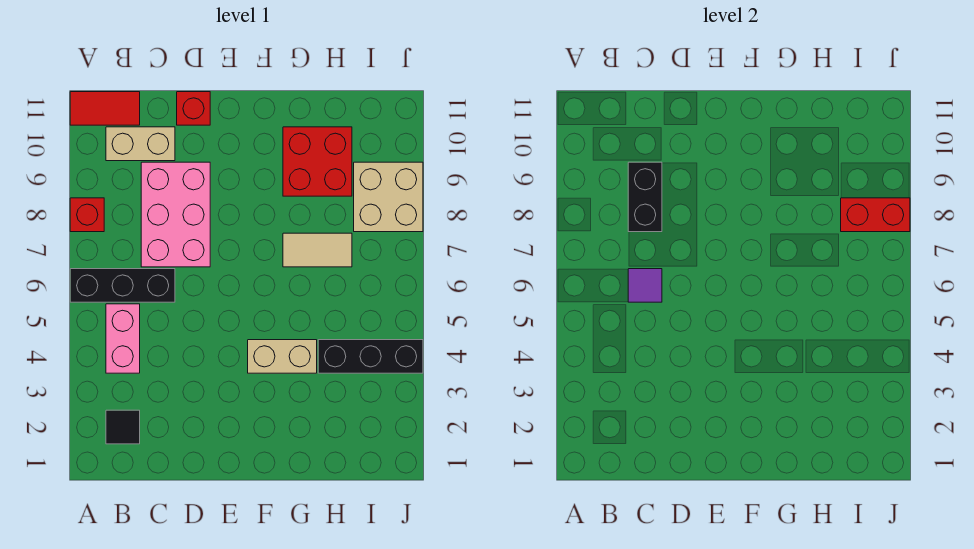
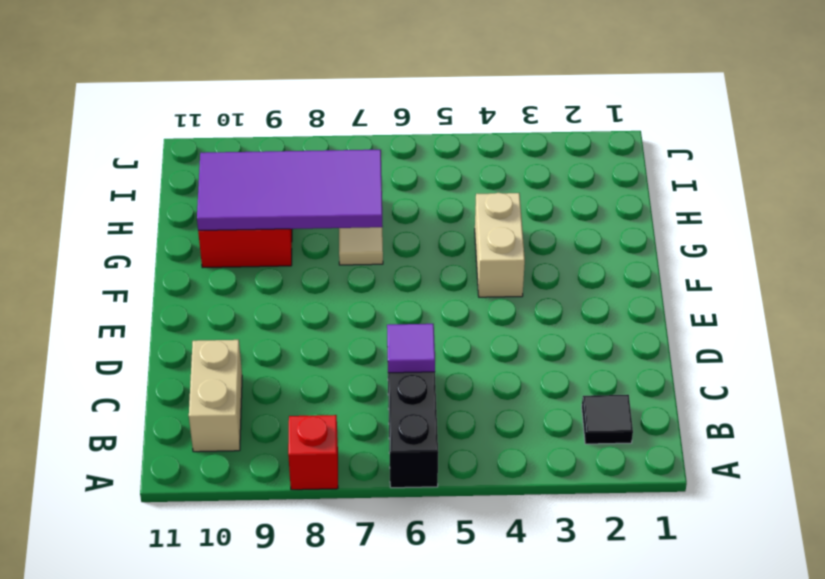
purple 2x4 tile [197,150,383,231] -> none
none -> red 1x2 tile [70,92,140,125]
none -> pink 1x2 brick [106,304,140,373]
none -> pink 2x3 brick [141,162,210,267]

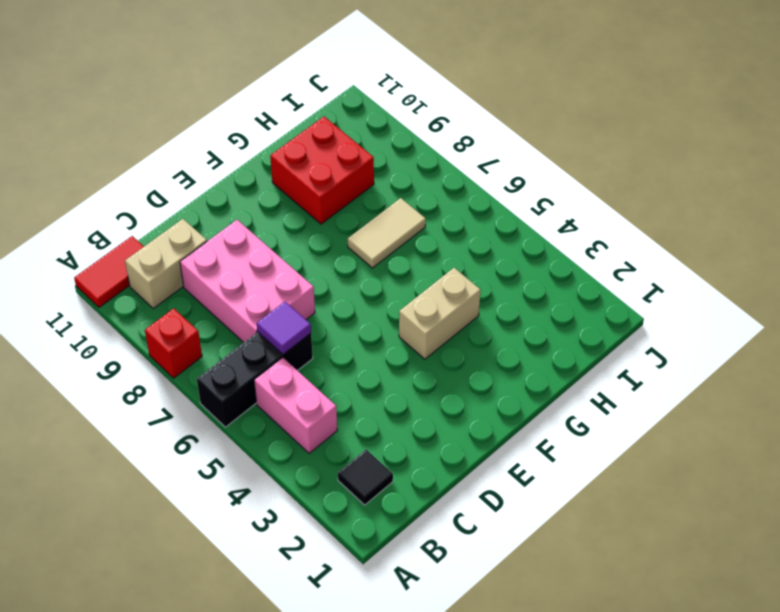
none -> red 1x1 brick [177,92,210,125]
none -> black 1x3 brick [318,340,423,373]
none -> tan 2x2 brick [354,162,423,232]

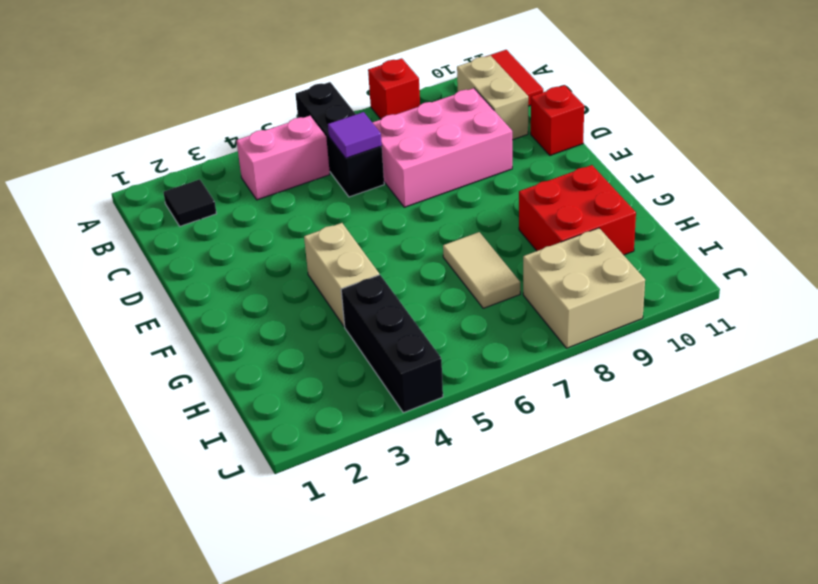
none -> black 1x2 brick [628,162,662,232]
none -> red 1x2 brick [841,198,910,232]

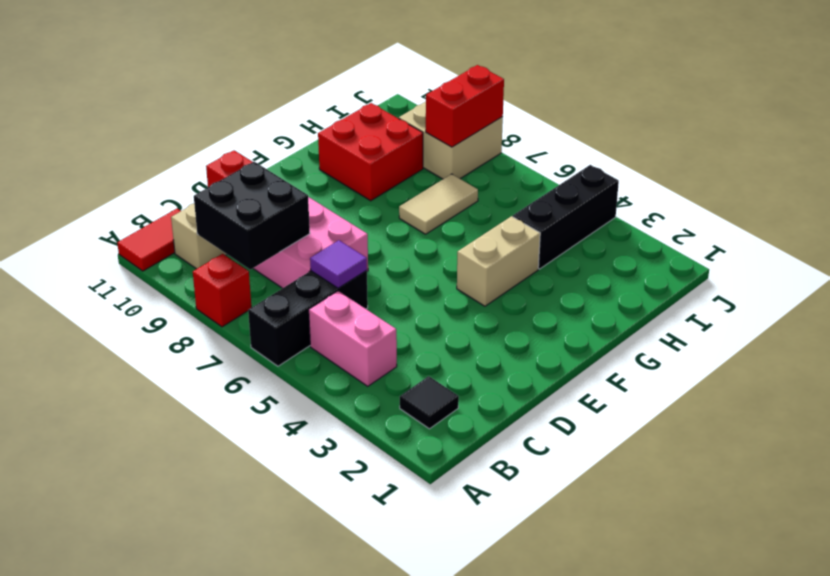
black 2x2 brick [194,162,310,270] -> black 1x2 brick [628,162,662,232]

